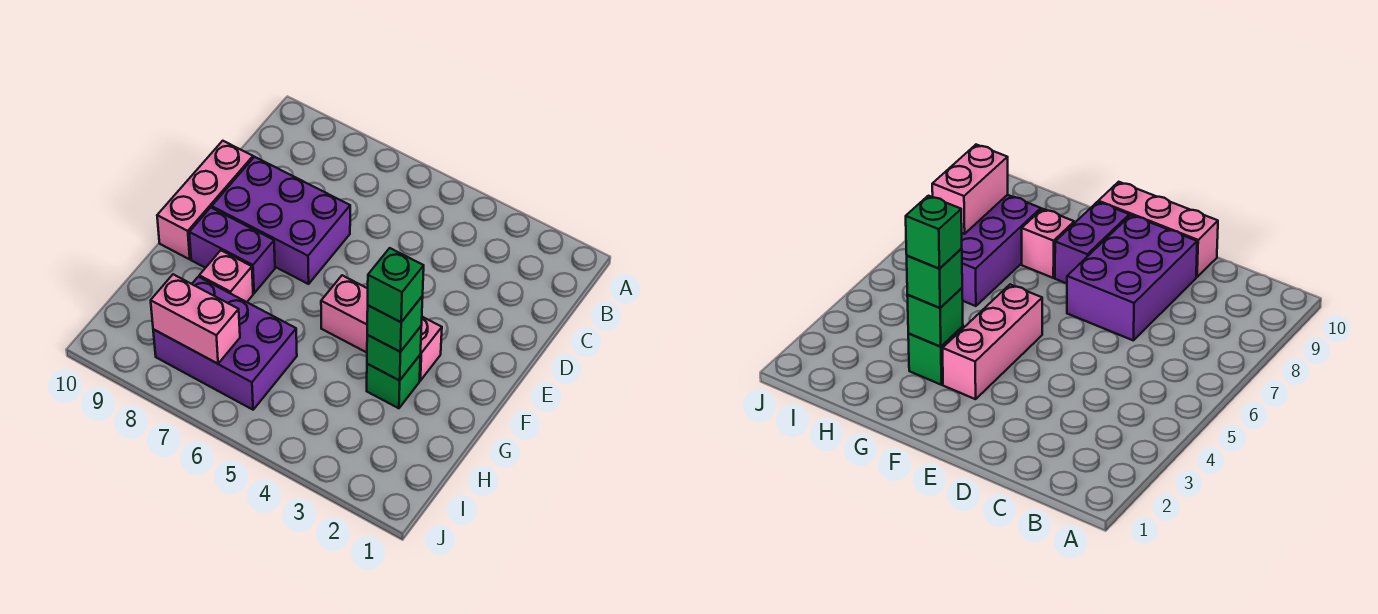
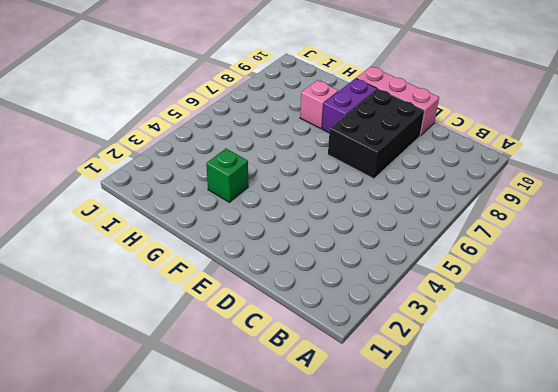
black 2x3 brick [328,89,425,179] -> purple 2x3 brick [212,157,350,284]
none -> pink 1x3 brick [321,275,442,381]
none -> purple 2x3 brick [153,277,297,410]

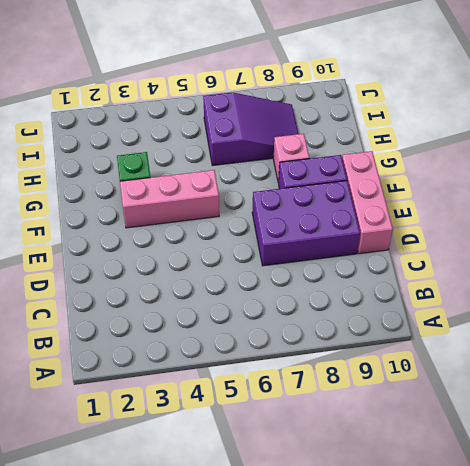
purple 2x3 slope [203,93,298,166] -> purple 2x3 brick [153,277,297,410]
none -> green 1x1 brick [367,327,421,381]
none -> pink 1x2 brick [151,274,240,364]

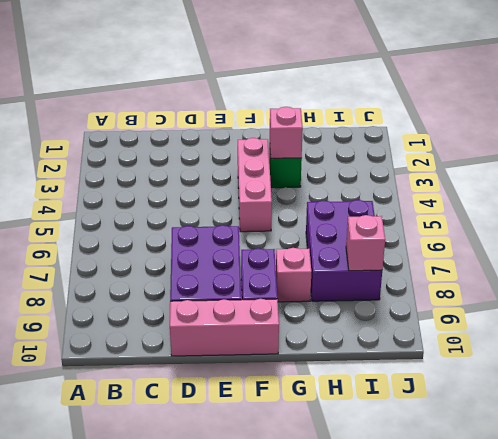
pink 1x1 brick [270,107,303,158] -> green 1x1 brick [367,327,421,381]
pink 1x1 brick [346,215,385,271] -> pink 1x2 brick [151,274,240,364]
none -> green 1x1 brick [367,296,423,352]
none -> green 1x1 brick [368,248,424,322]

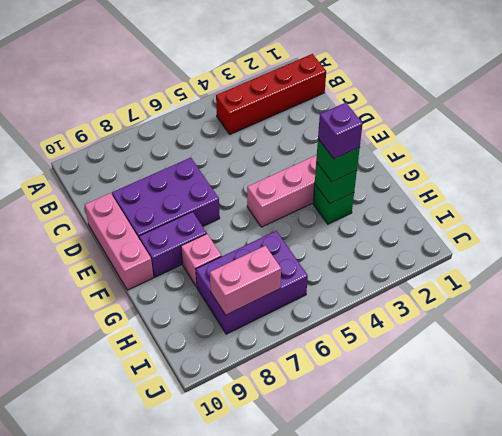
red 1x4 brick [216,54,326,134] -> none
purple 1x1 brick [318,103,363,159] -> green 1x1 brick [368,248,424,322]

